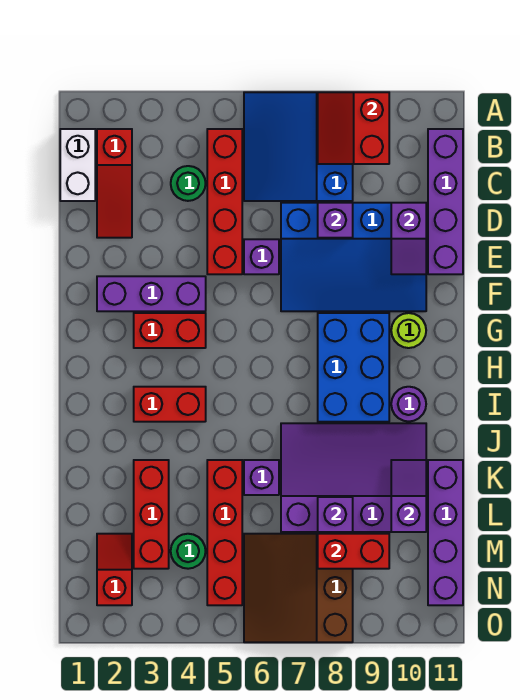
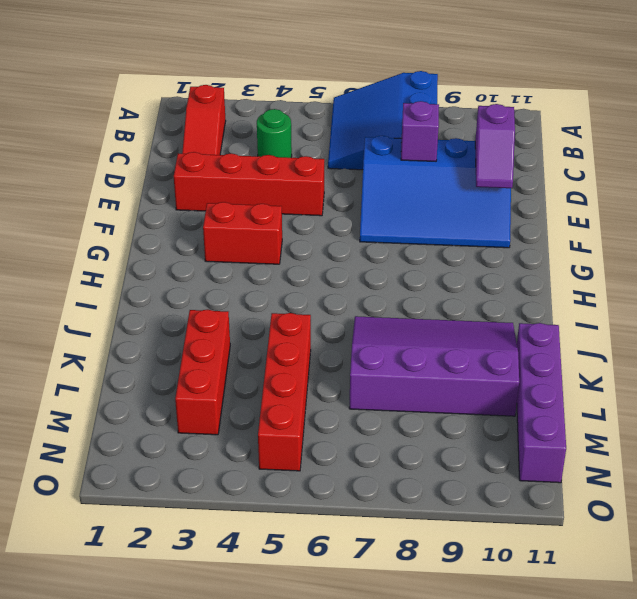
red 1x4 brick [174,152,324,216] -> red 1x4 brick turned to [207,129,242,274]
none -> white 1x2 brick [60,129,95,201]
none -> purple 1x4 brick [428,129,463,274]
none -> purple 1x1 brick [244,239,279,274]

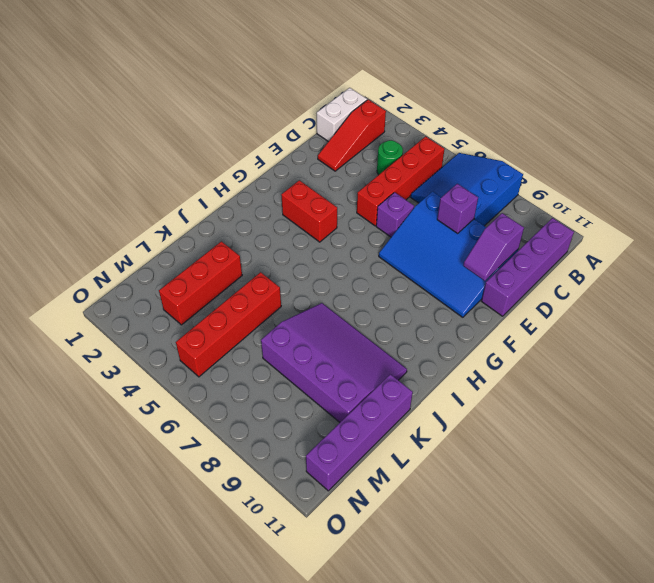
none -> purple 1x3 brick [97,276,206,311]
none -> blue 2x3 brick [318,313,389,422]
none -> lime 1x1 round brick [391,313,426,348]

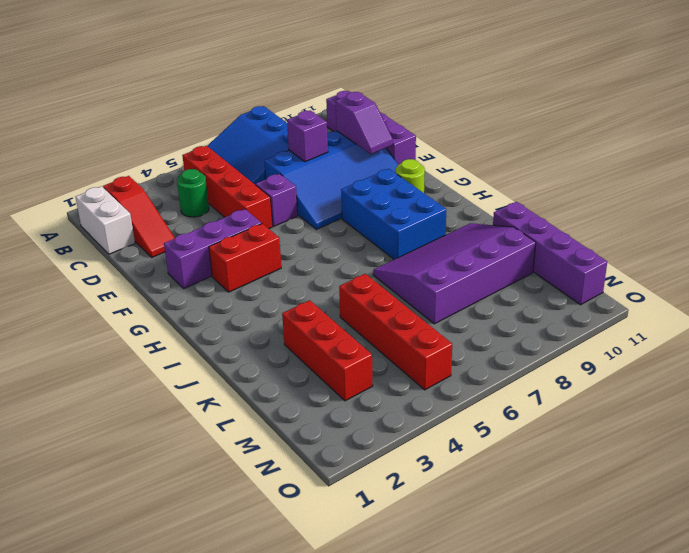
none -> red 1x2 brick [134,387,206,422]
none -> purple 1x1 round brick [391,387,426,422]
none -> purple 1x1 brick [244,460,279,495]

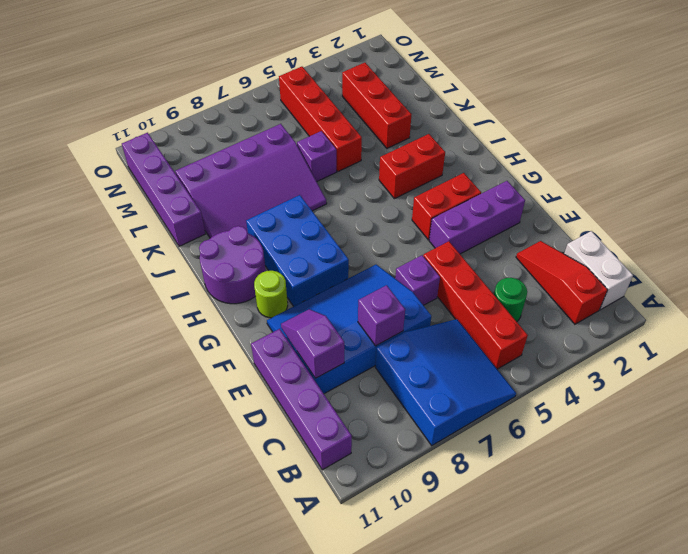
purple 2x2 round brick [199,226,266,304] -> purple 1x1 round brick [391,387,426,422]
none -> red 1x2 slope [97,534,132,605]
none -> green 1x1 round brick [171,534,206,569]
none -> brown 3x3 slope [244,534,353,642]

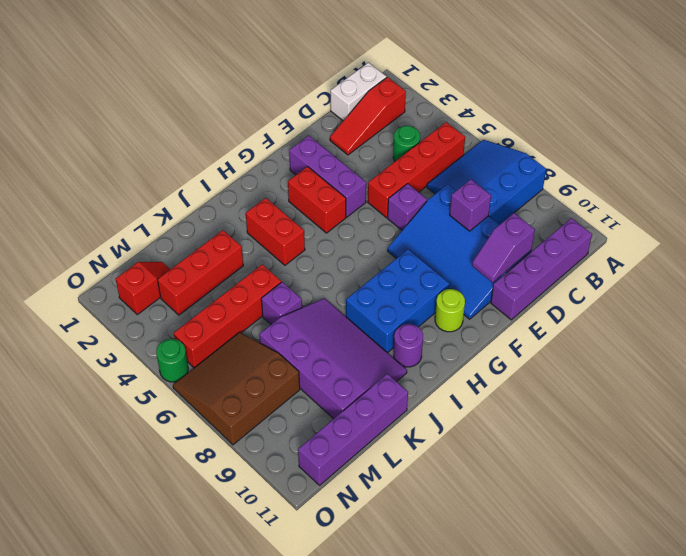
green 1x1 round brick [156,339,188,382] -> green 1x1 round brick moved to [171,534,206,569]
none -> red 2x2 slope [318,92,389,164]
none -> purple 1x2 slope [391,460,426,532]
none -> purple 1x1 brick [318,497,353,532]

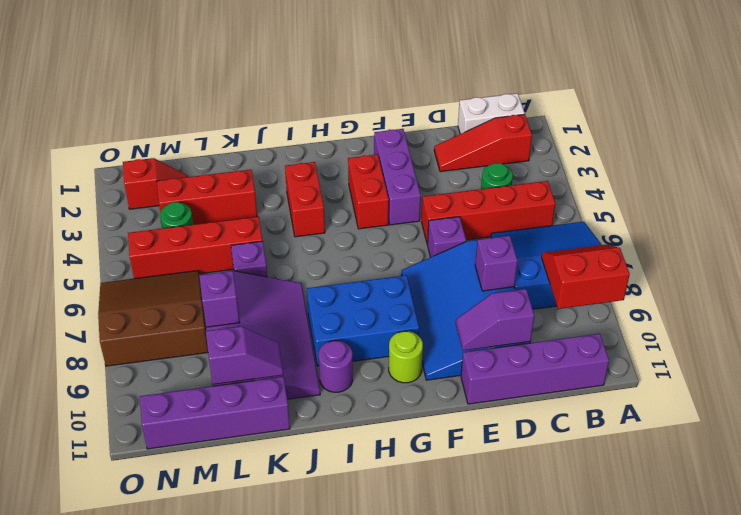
none -> red 1x2 brick [318,534,389,569]

